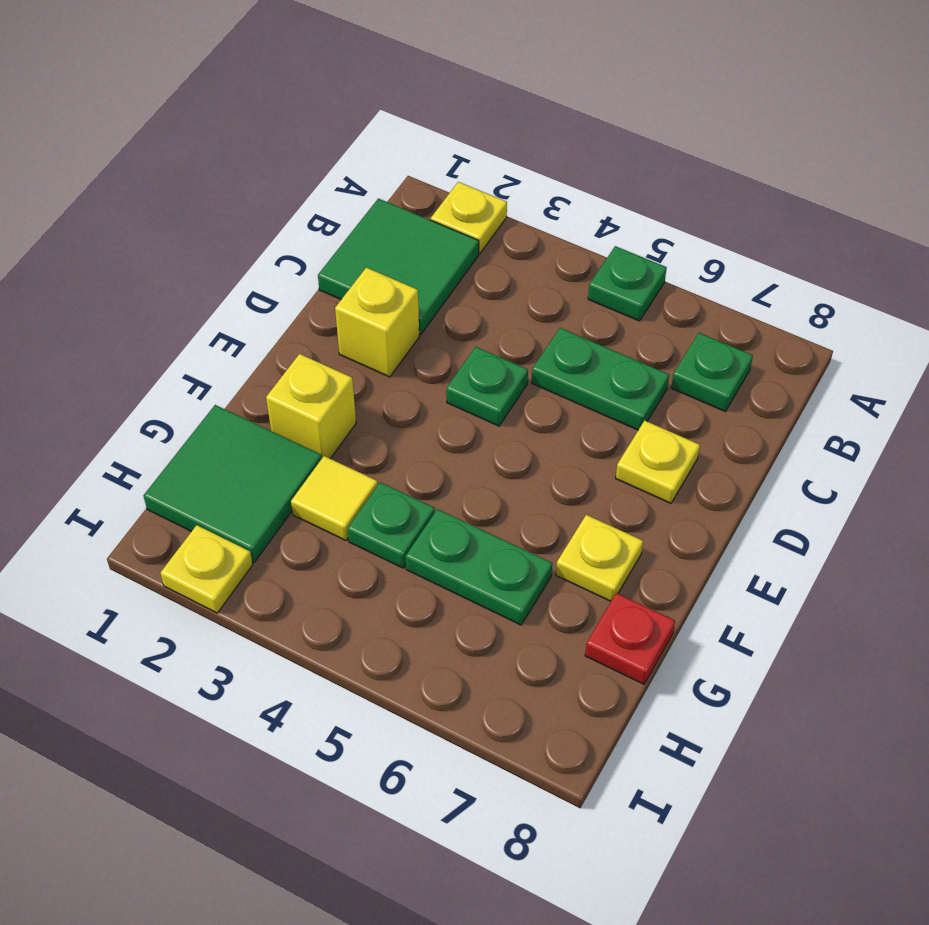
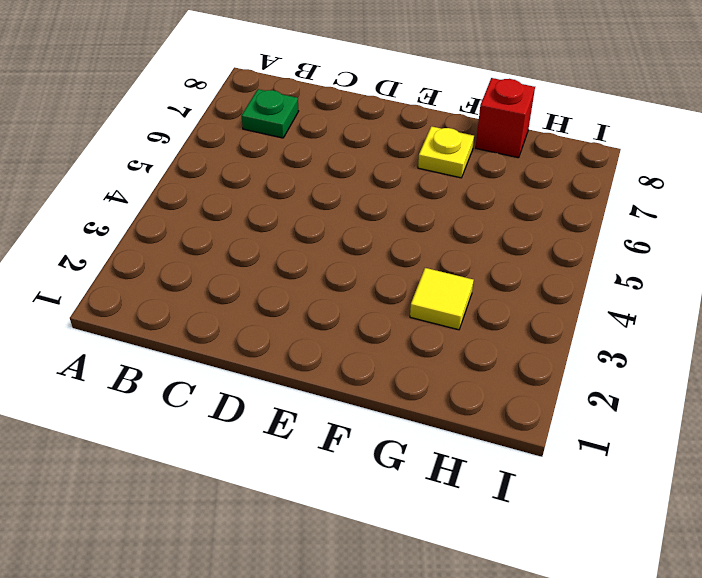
red 1x1 brick [476,78,535,158] -> red 1x1 plate [585,593,675,684]
none -> yellow 1x1 plate [431,182,507,254]
none -> green 1x1 plate [588,246,667,321]
none -> green 2x2 tile [318,199,479,335]

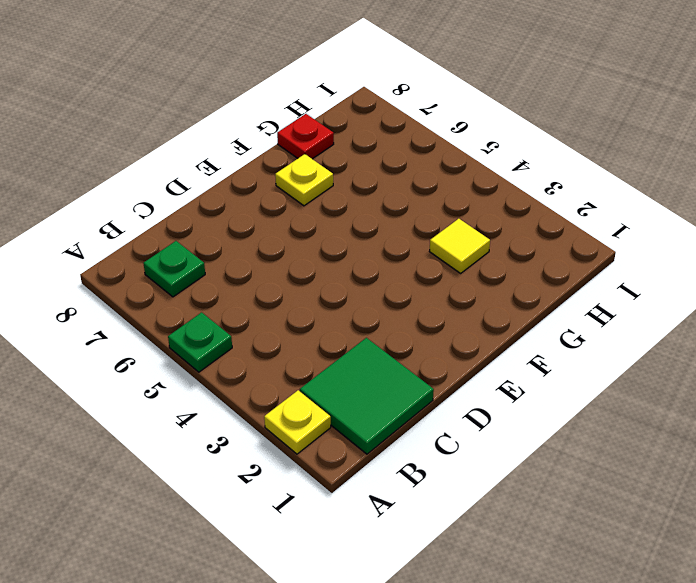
none -> green 1x2 plate [532,328,669,430]
none -> yellow 1x1 brick [335,268,419,377]
none -> green 1x1 plate [446,347,528,426]

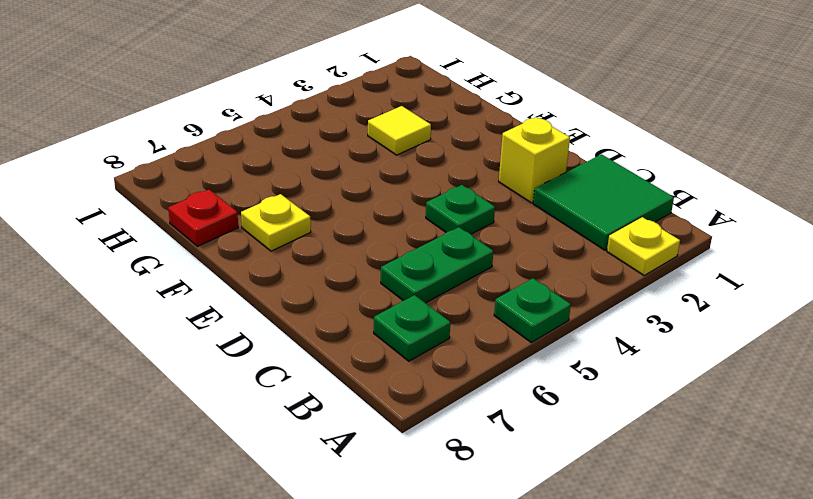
none -> yellow 1x1 plate [616,421,700,503]
none -> yellow 1x1 brick [266,354,356,459]
none -> green 2x2 tile [144,405,322,562]

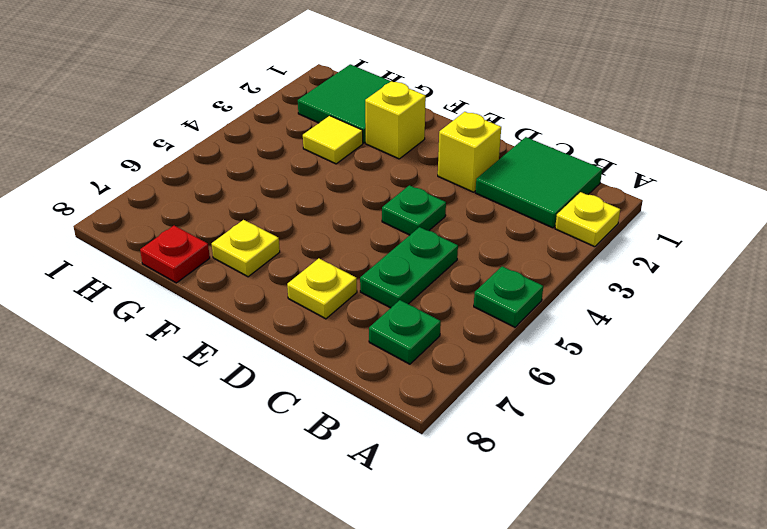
none -> green 1x1 plate [348,482,435,568]
none -> green 1x2 plate [405,509,552,625]
none -> yellow 1x1 plate [160,525,253,613]

